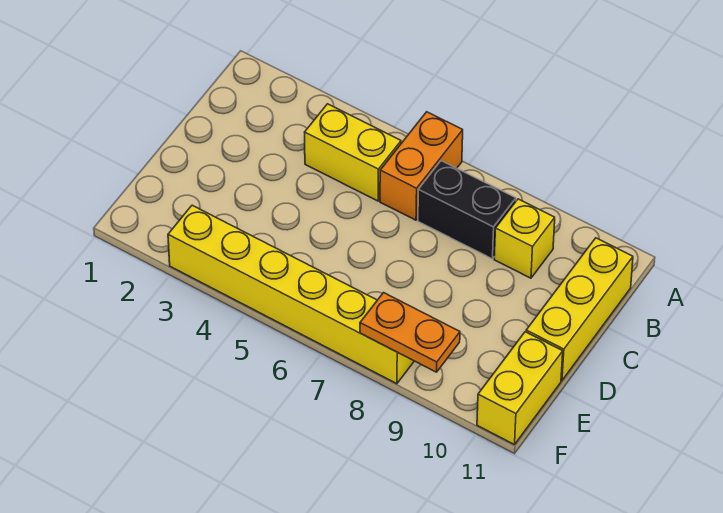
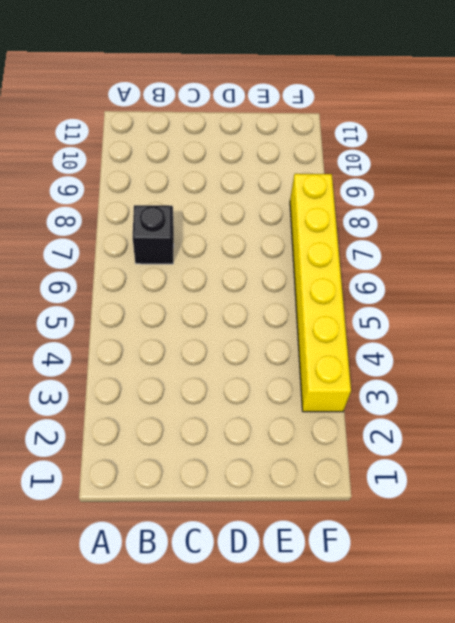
black 1x1 brick [133,205,174,264] -> black 1x2 brick [418,161,516,259]
none -> orange 1x2 brick [380,112,463,220]
none -> yellow 1x2 brick [305,104,401,201]

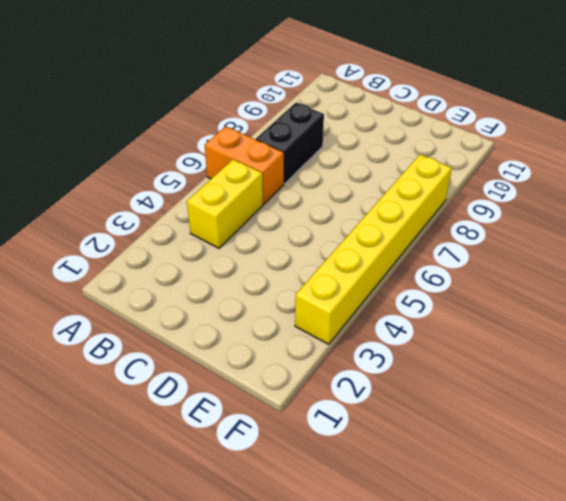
none -> yellow 1x1 brick [494,199,555,278]
none -> yellow 1x3 brick [526,238,633,380]

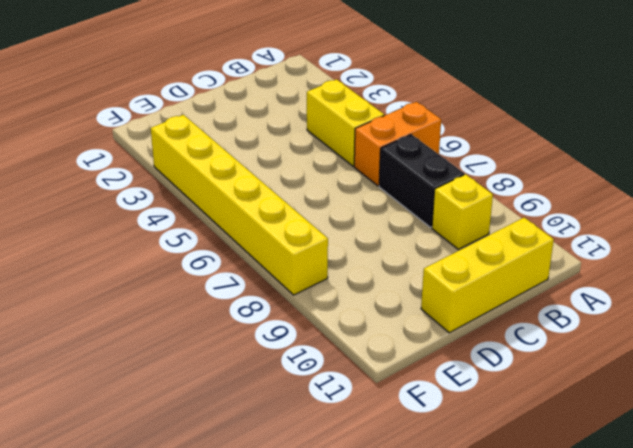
none -> yellow 1x2 brick [477,332,563,445]
none -> orange 1x2 plate [360,293,460,372]

